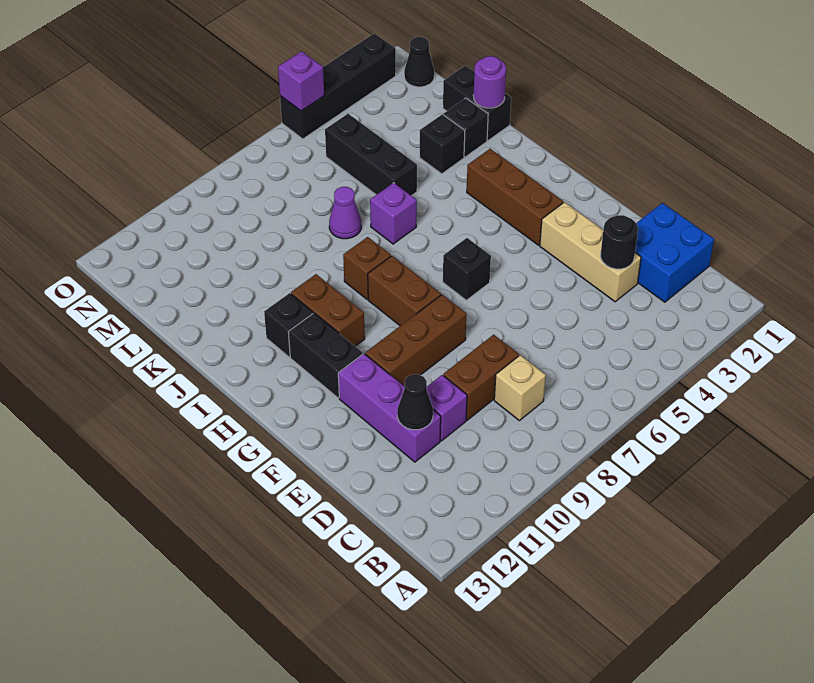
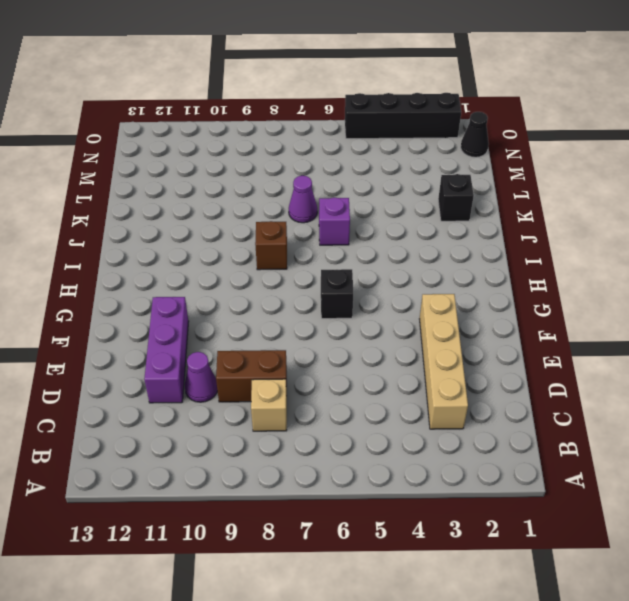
tan 1x4 brick [420,294,468,429] -> tan 1x3 brick [540,202,641,302]
purple 1x1 cone [185,352,217,402] -> purple 1x1 brick [427,375,467,441]
none -> blue 2x2 brick [635,203,714,302]
none -> brown 1x3 brick [365,295,466,386]
none -> brown 1x3 brick [467,149,563,245]

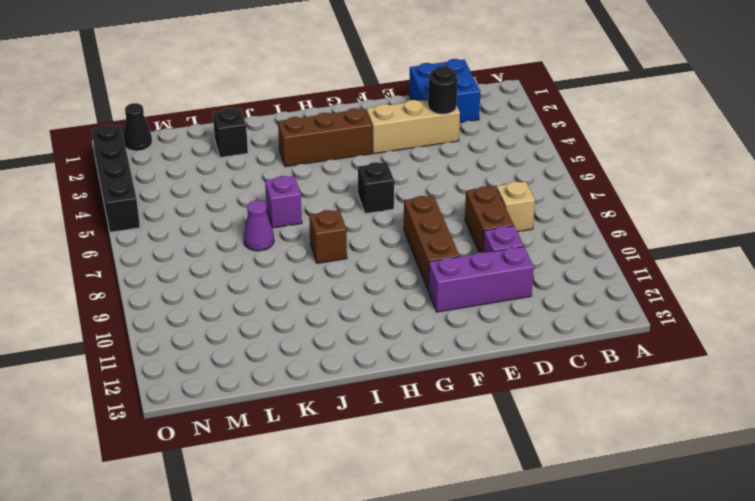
none -> brown 1x2 brick [368,256,441,326]
none -> black 1x2 brick [288,313,363,398]
none -> brown 1x2 brick [291,274,365,346]

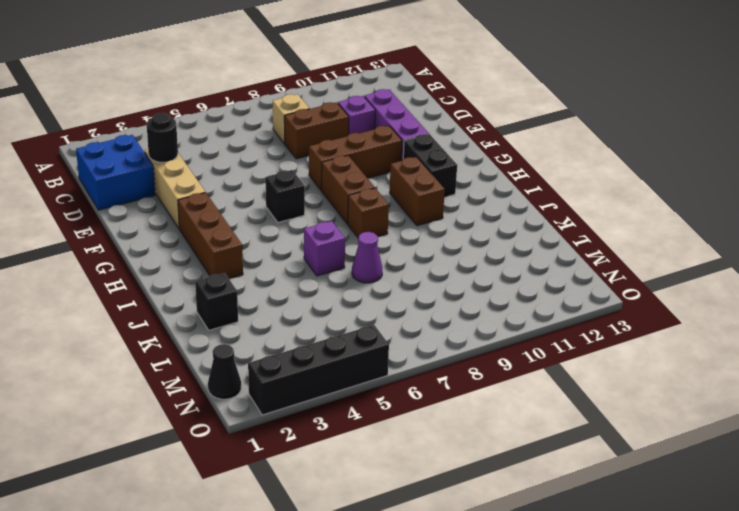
none -> black 1x1 brick [264,293,313,357]
none -> black 1x2 brick [443,66,511,141]
none -> black 1x1 brick [420,114,465,174]

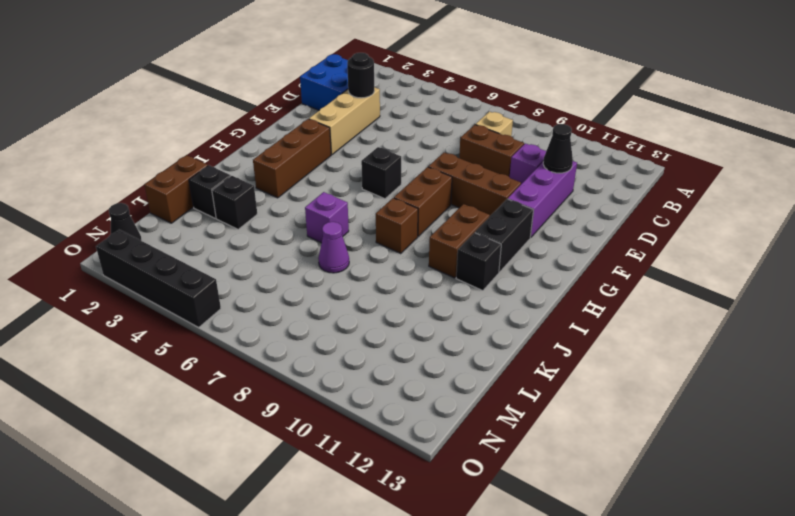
brown 1x2 brick [145,155,208,223] -> black 1x2 brick [443,66,511,141]
none -> black 1x3 brick [325,114,417,196]
none -> purple 1x1 round brick [473,56,506,108]
none -> purple 1x1 brick [278,51,324,111]

